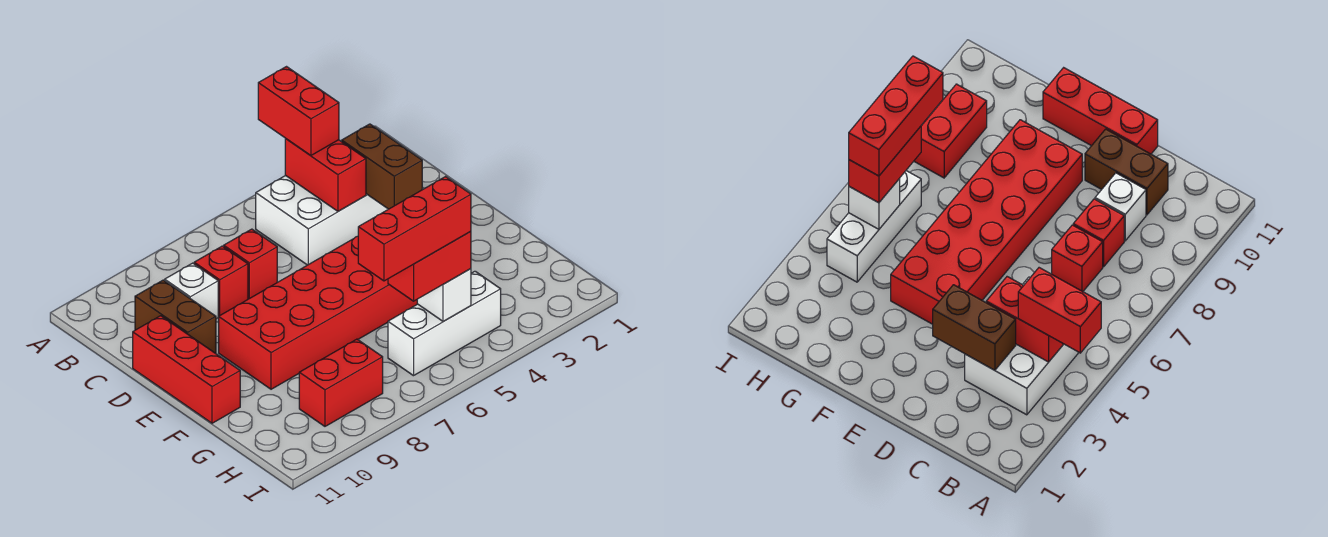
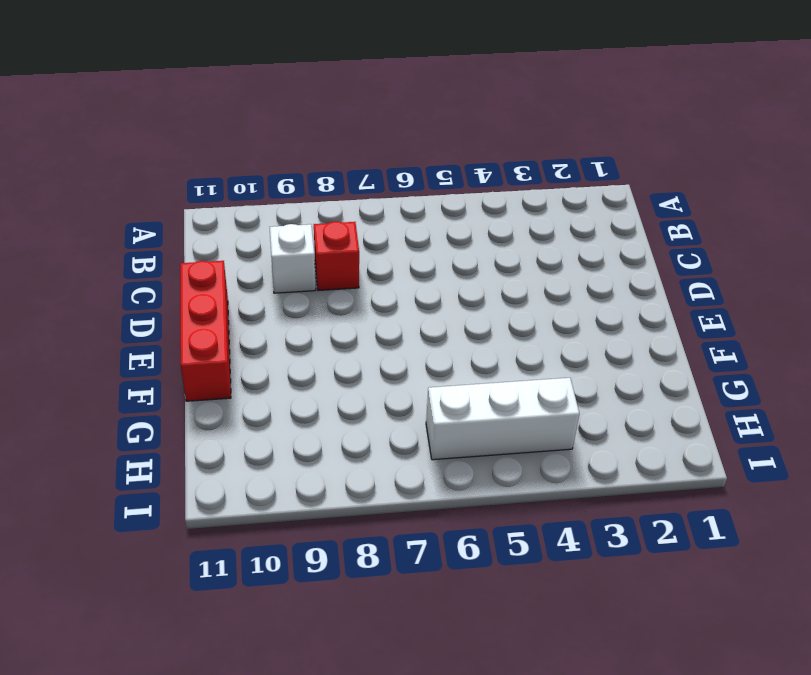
none -> white 2x3 brick [256,175,388,265]
none -> red 1x1 brick [224,229,277,299]
none -> brown 1x2 brick [135,280,216,353]

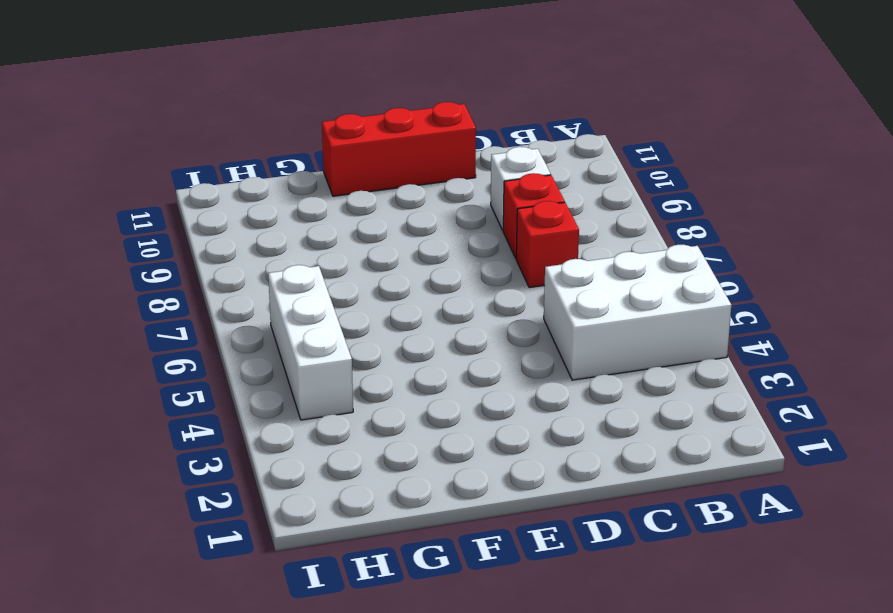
white 2x3 brick [544,245,731,380] -> white 2x3 brick turned to [256,175,388,265]
none -> brown 1x2 brick [135,280,216,353]
none -> red 2x6 brick [219,236,417,389]
none -> red 1x2 brick [299,339,383,426]

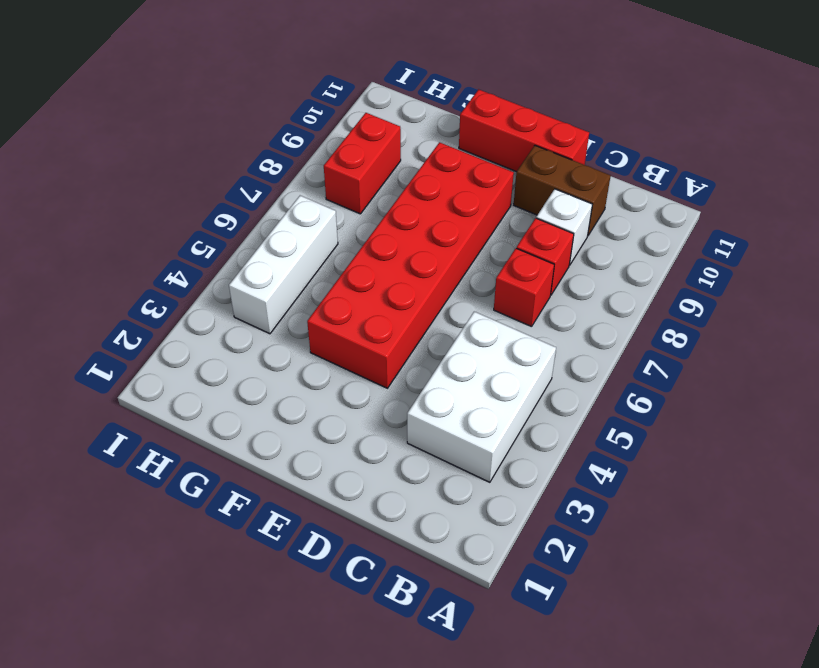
none -> red 1x2 brick [285,139,366,211]
none -> brown 1x2 brick [342,124,422,209]
none -> white 1x1 brick [417,269,471,322]

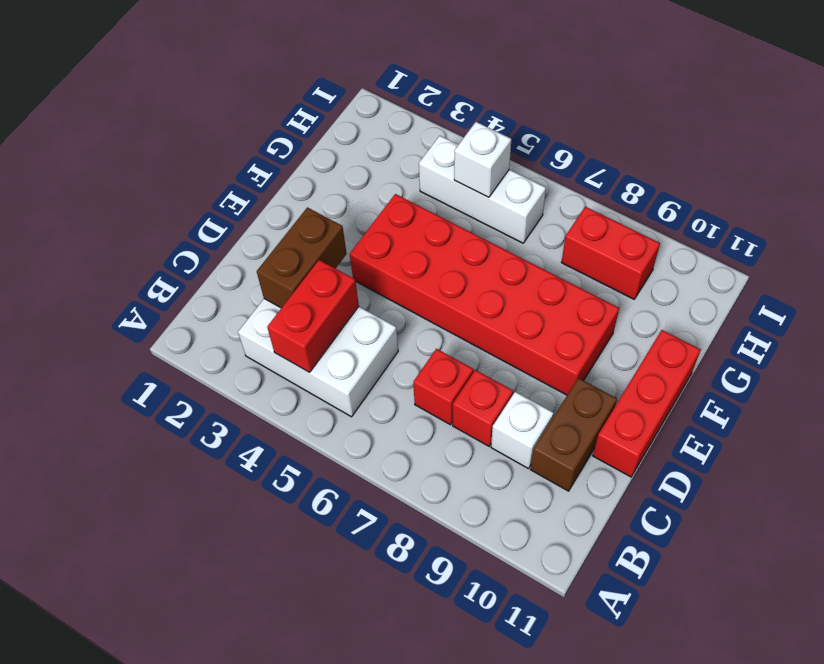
none -> red 1x2 brick [258,67,339,156]
none -> red 1x2 brick [388,232,471,301]
none -> red 1x3 brick [358,177,471,281]

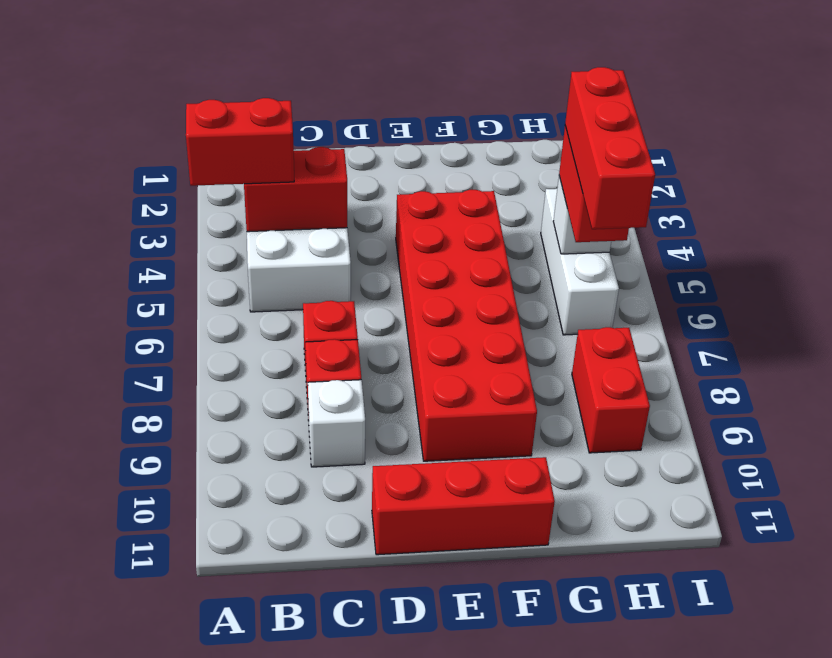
none -> brown 1x2 brick [135,280,216,353]
none -> brown 1x2 brick [342,124,422,209]

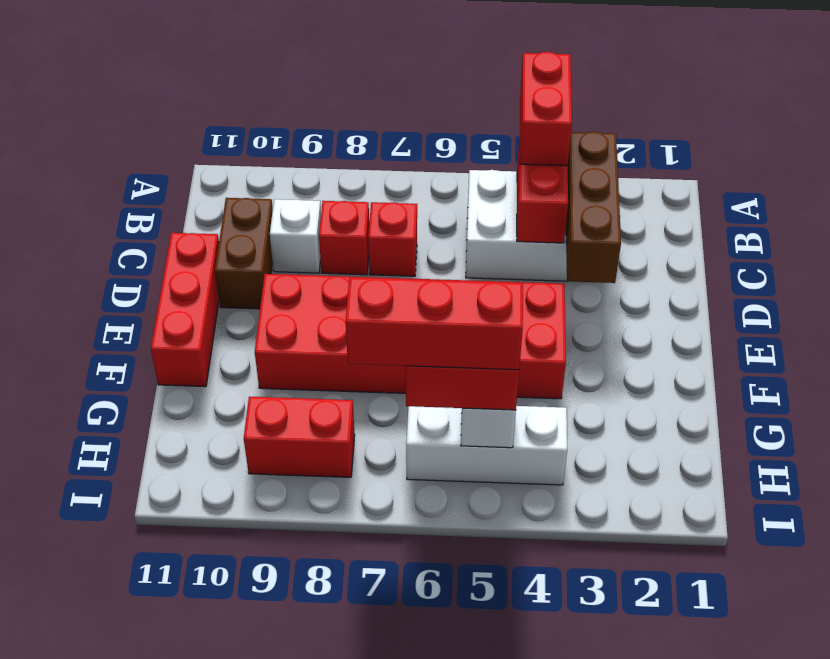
brown 1x3 brick [566,132,621,283] -> brown 1x2 brick [342,124,422,209]

